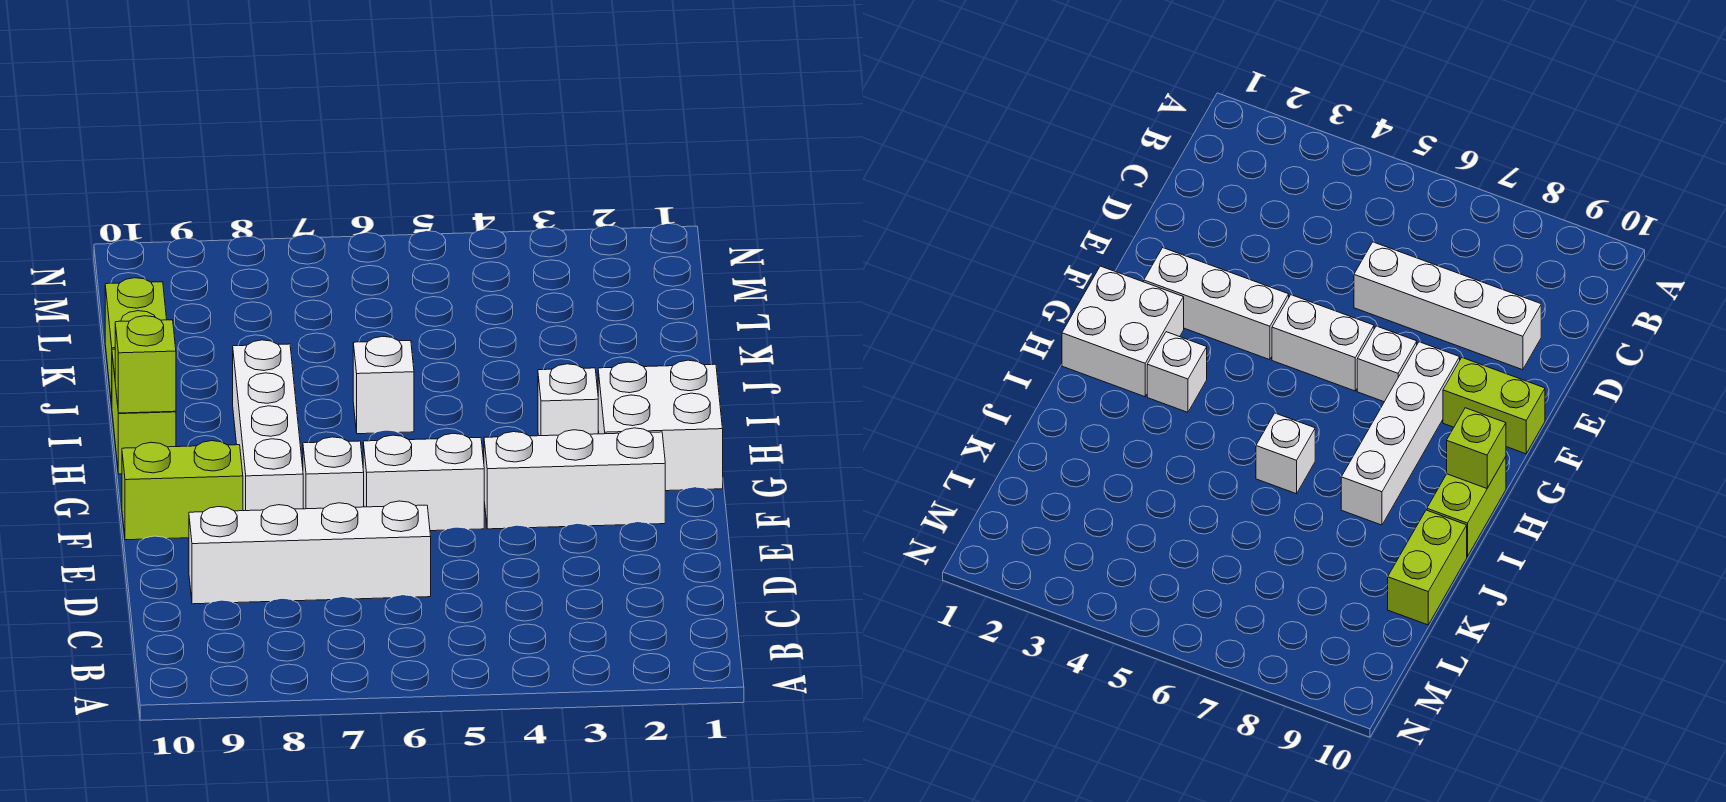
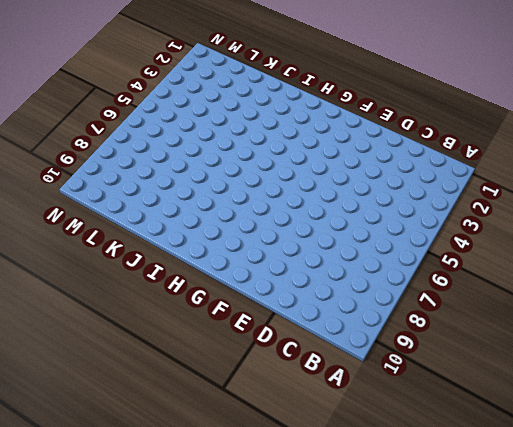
none -> white 1x4 brick [189,501,431,604]
none -> white 1x3 brick [484,428,665,529]
none -> white 1x2 brick [363,433,484,531]

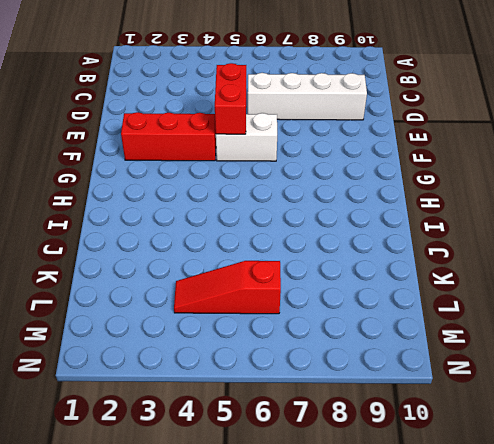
red 1x2 brick [215,63,246,134] -> none
red 1x3 brick [121,112,216,161] -> white 1x3 brick [484,428,665,529]
red 1x3 slope [174,261,281,314] -> none
none -> white 1x1 brick [303,437,364,509]
none -> white 1x4 brick [233,340,303,511]
none -> lime 1x2 brick [122,441,243,540]

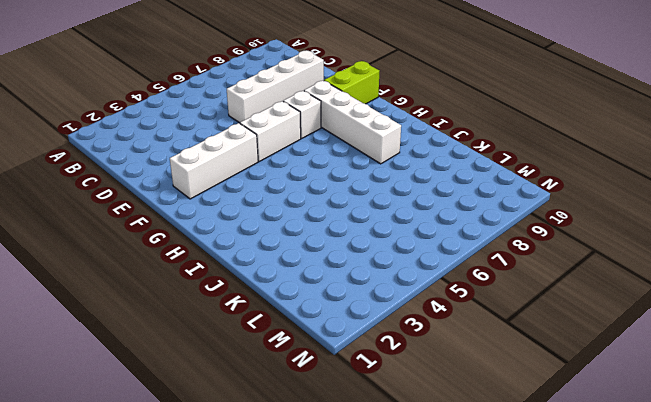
none -> white 2x2 brick [598,360,723,491]
none -> white 1x1 brick [538,364,598,436]
none -> lime 1x2 brick [112,349,176,474]

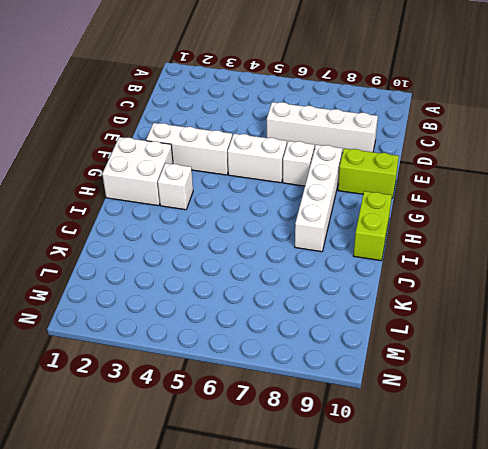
none -> white 1x1 brick [353,336,414,434]
none -> lime 1x2 brick [105,278,167,405]
none -> lime 1x1 brick [115,316,176,413]

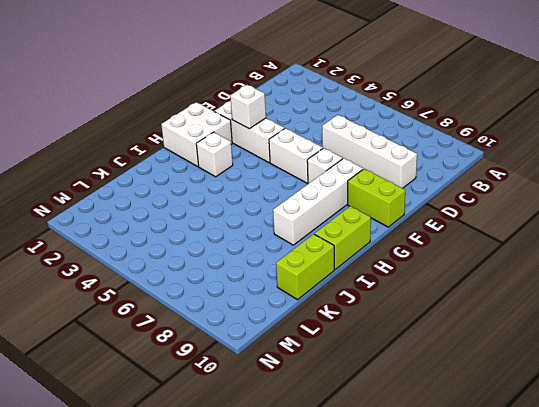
white 1x1 brick [230,85,266,129] -> white 1x1 brick moved to [353,336,414,434]
none -> lime 1x1 brick [115,316,176,413]

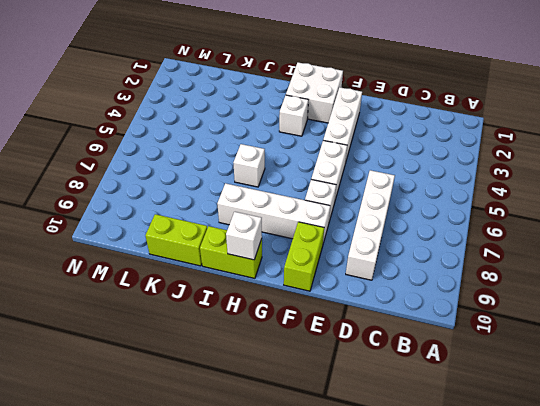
white 1x1 brick [226,212,262,260] -> lime 1x1 brick [115,316,176,413]

